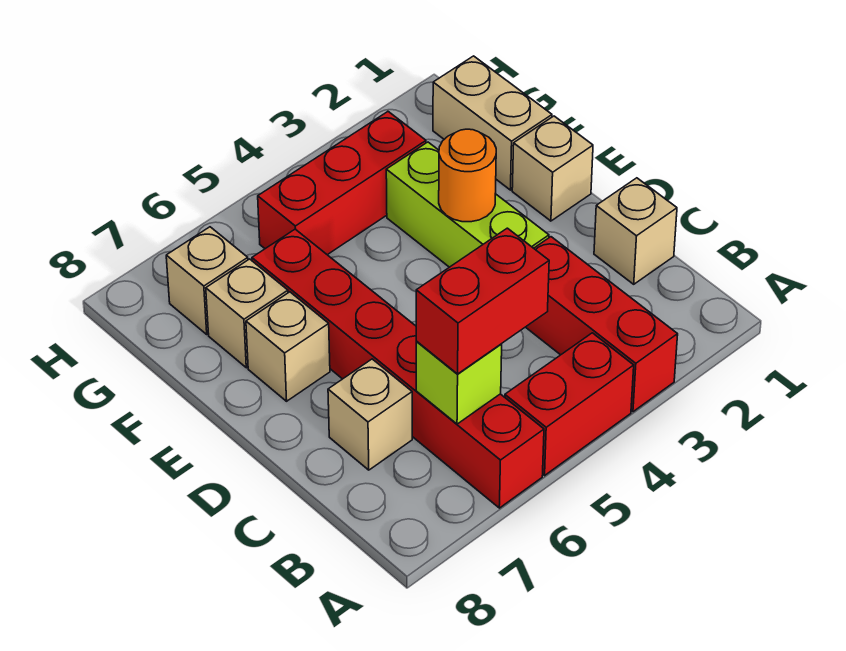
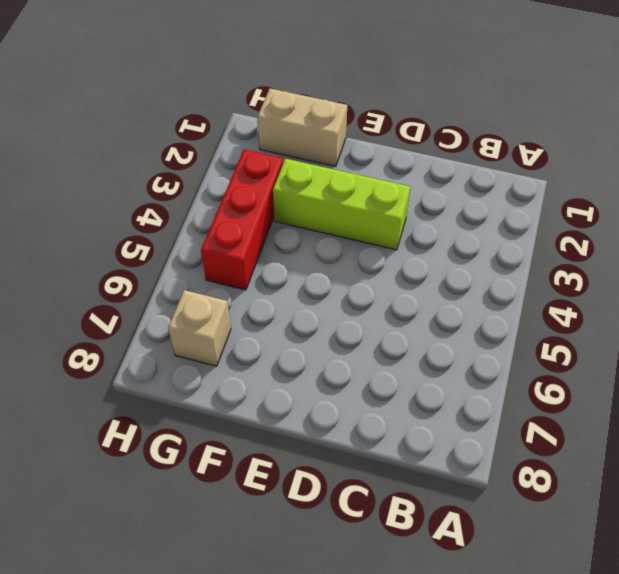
none -> red 1x3 brick [526,237,678,412]
none -> red 1x2 brick [505,333,634,475]
none -> red 1x6 brick [252,229,544,508]

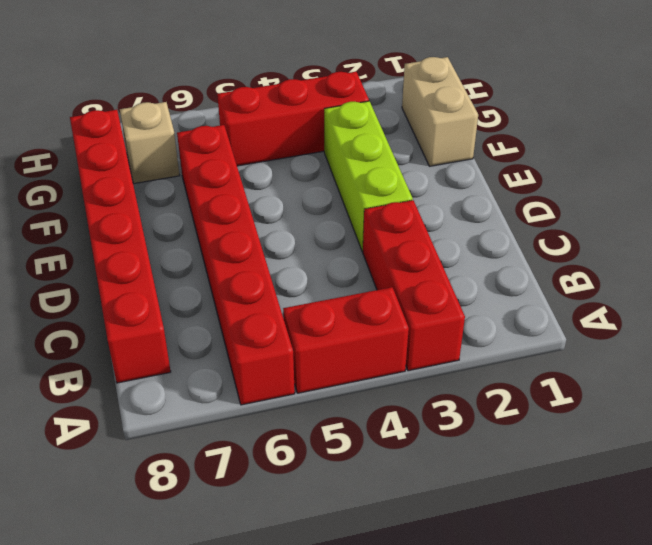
red 1x6 brick [70,110,171,383] -> none
none -> tan 1x1 brick [594,178,677,284]
none -> tan 1x1 brick [328,359,412,470]
none -> tan 1x1 brick [512,116,593,221]

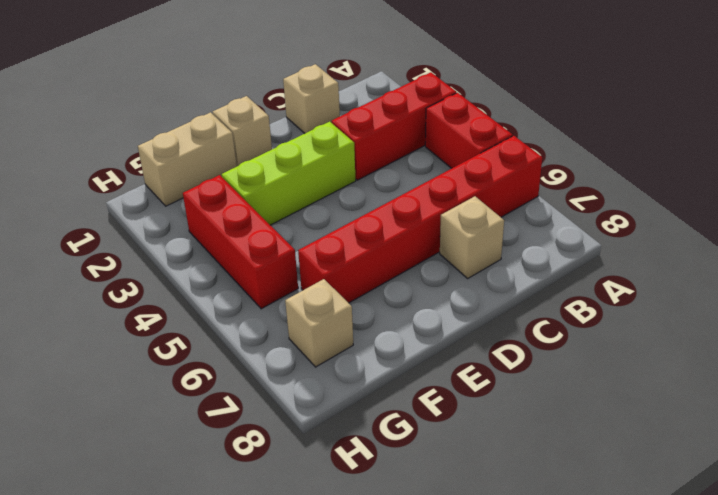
none -> tan 1x1 brick [246,292,330,401]
none -> tan 1x1 brick [206,259,288,368]
none -> lime 1x1 brick [416,342,502,424]

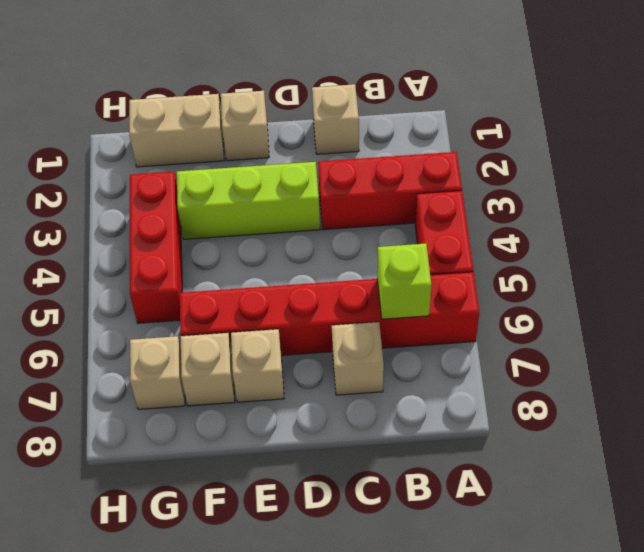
none -> orange 1x1 round brick [439,129,496,222]
none -> red 1x2 brick [416,228,549,374]

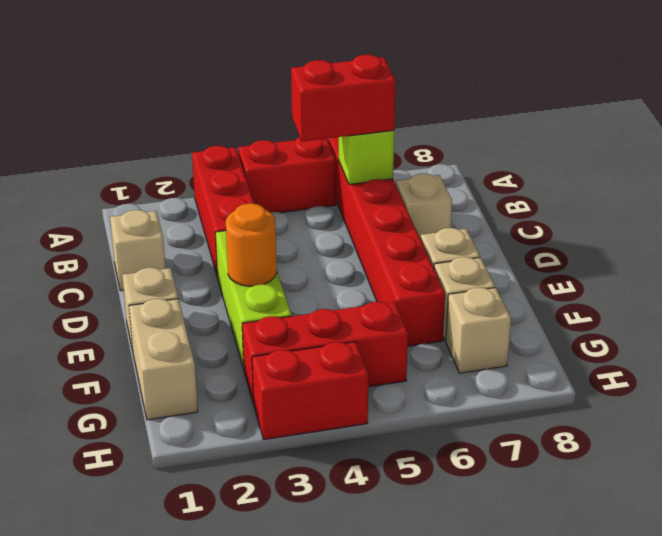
red 1x2 brick [252,342,368,439] -> none

